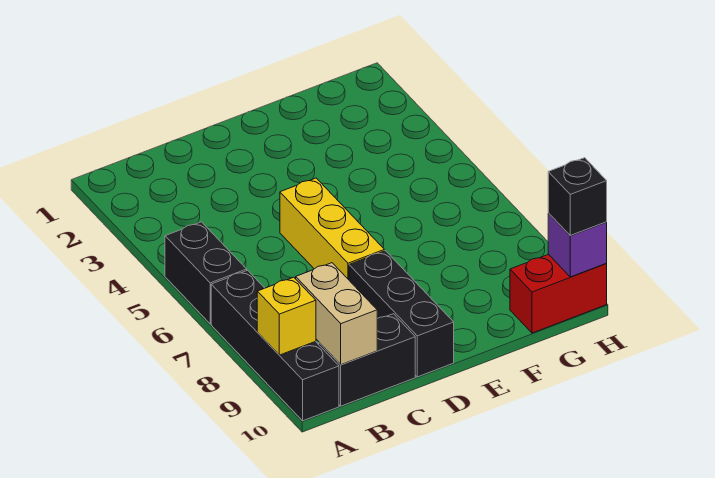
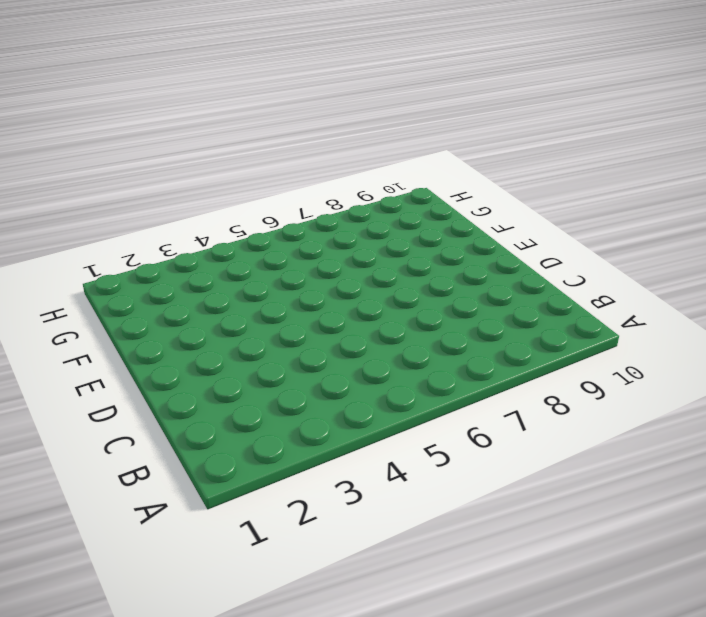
none -> black 1x2 brick [165,222,247,324]
none -> black 1x4 brick [211,270,339,421]

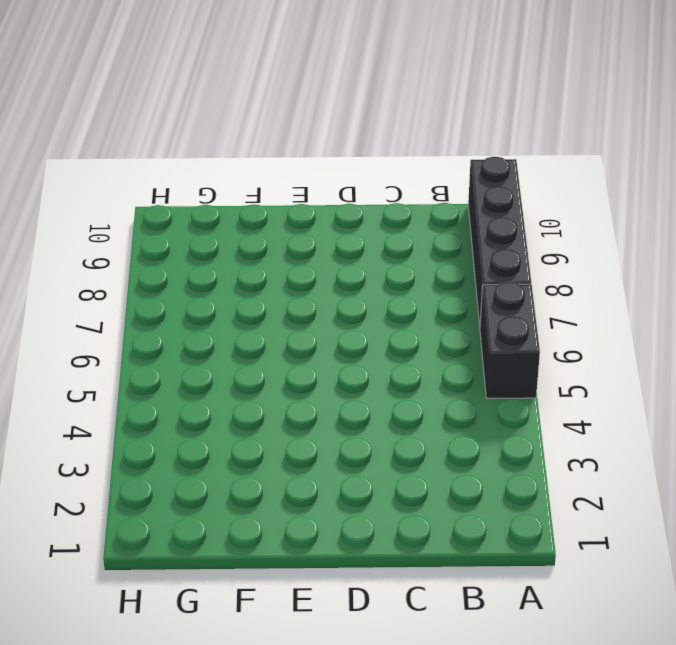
none -> black 1x2 brick [319,314,415,406]
none -> yellow 1x3 brick [280,178,384,280]

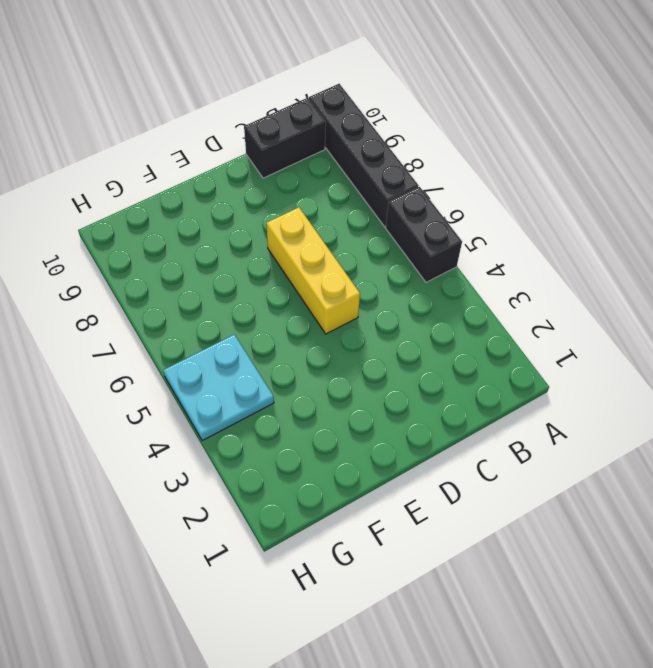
cyan 2x2 plate [163,334,274,441] -> none
none -> black 1x3 brick [349,251,454,377]
none -> red 1x2 brick [510,254,607,333]

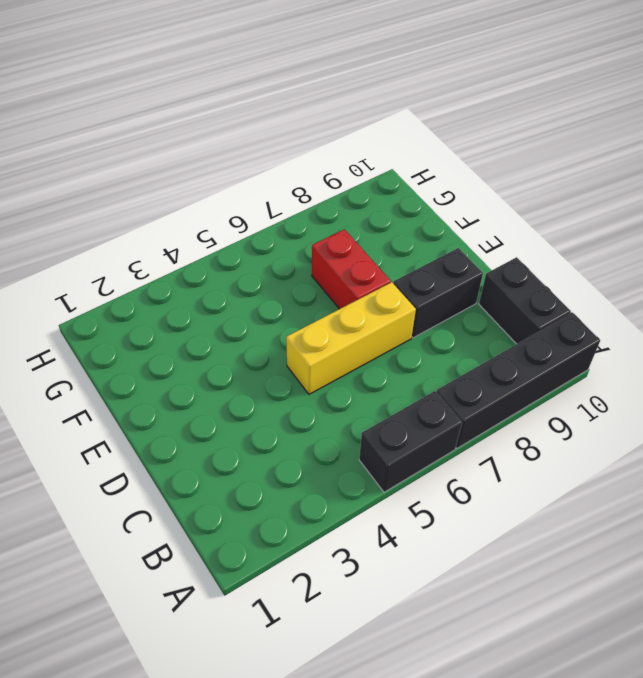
black 1x2 brick [393,248,483,338] -> black 1x3 brick [349,251,454,377]
red 1x2 brick [312,229,391,309] -> red 1x2 brick moved to [510,254,607,333]
none -> yellow 1x1 brick [257,277,316,355]
none -> tan 1x2 brick [296,263,377,365]

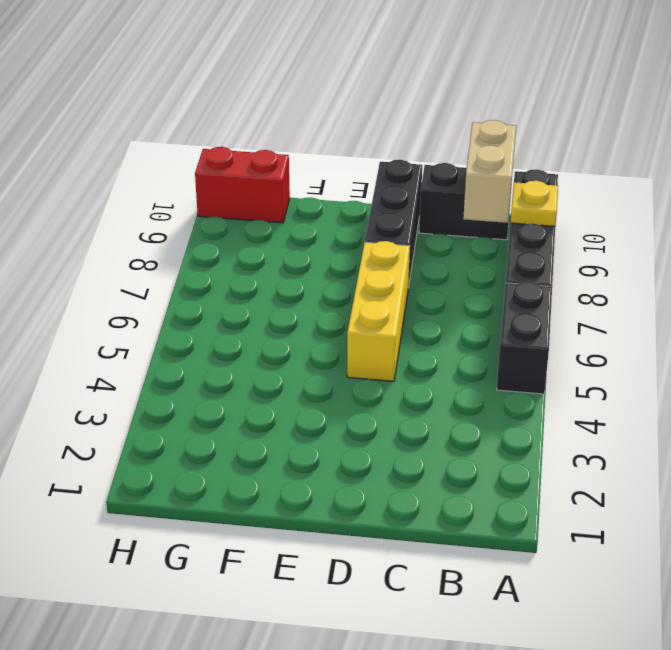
yellow 1x1 plate [510,181,558,226] -> yellow 1x1 brick [257,277,316,355]
none -> purple 1x1 brick [548,213,607,277]
none -> black 1x1 brick [548,158,607,235]

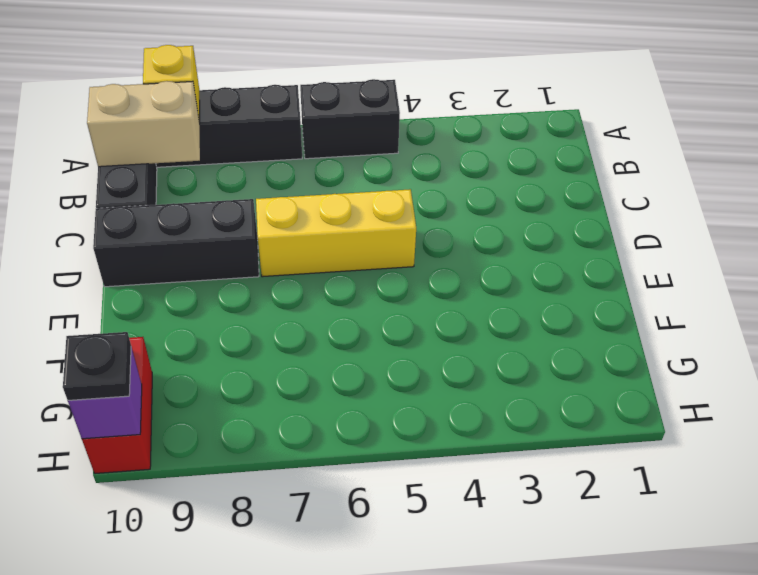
black 1x1 plate [63,332,131,400] -> black 1x1 brick [548,158,607,235]

